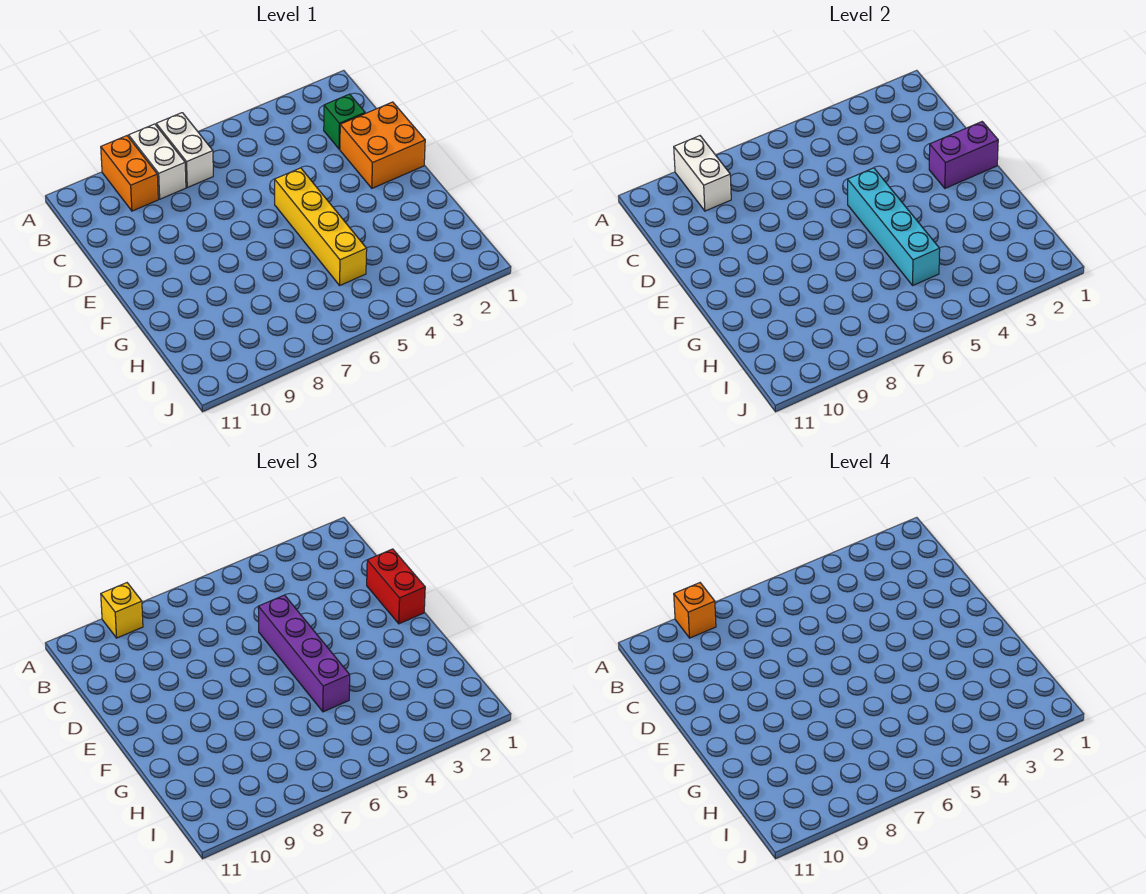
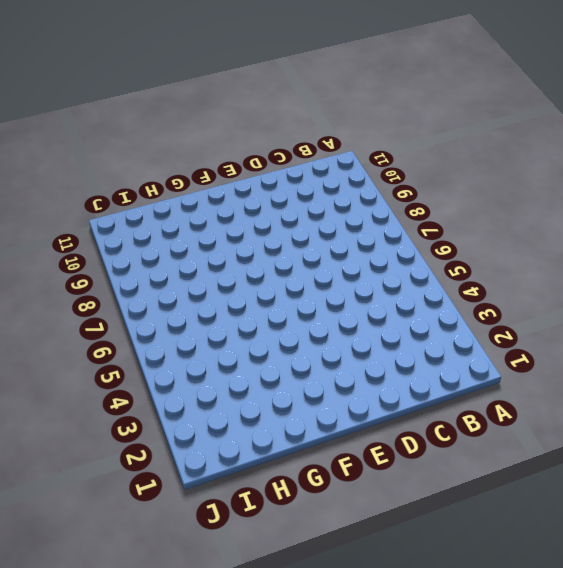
none -> white 1x2 brick [156,113,213,187]
none -> white 1x2 brick [129,124,186,199]
none -> orange 1x2 brick [101,136,158,211]

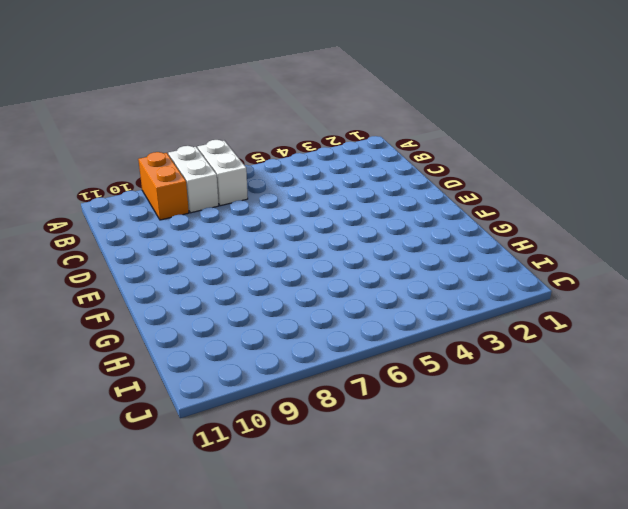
none -> green 1x1 brick [324,94,365,149]
none -> orange 2x2 brick [340,102,425,188]
none -> yellow 1x4 brick [275,168,367,285]

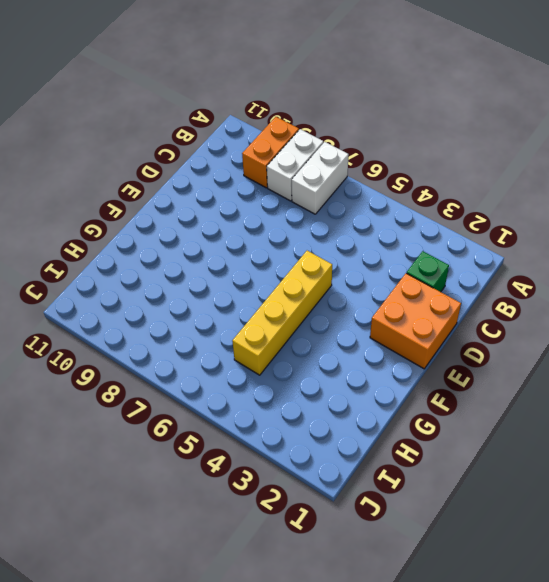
none -> white 1x2 brick [674,136,731,211]
none -> purple 1x2 brick [929,122,998,188]
none -> cyan 1x4 brick [848,168,940,285]

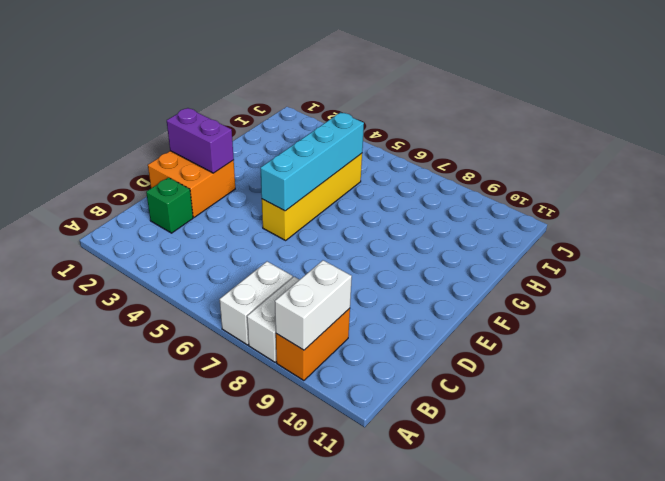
none -> yellow 1x1 brick [101,583,143,638]
none -> red 1x2 brick [367,549,425,624]
none -> purple 1x4 brick [258,595,350,712]

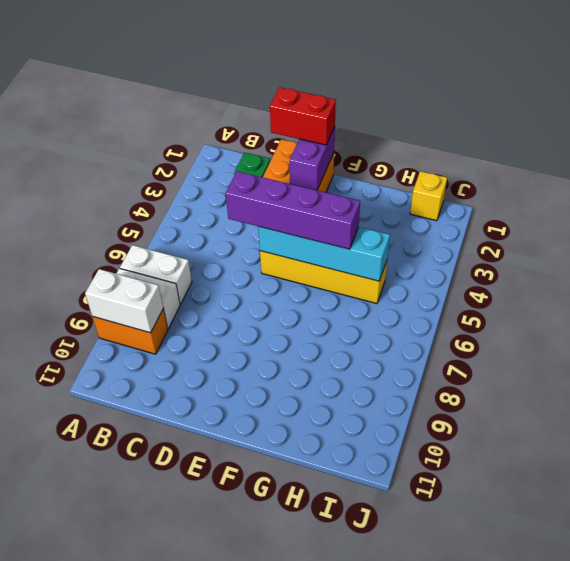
yellow 1x1 brick [410,171,447,221] -> yellow 1x1 brick moved to [101,583,143,638]
none -> orange 1x1 brick [674,583,716,638]

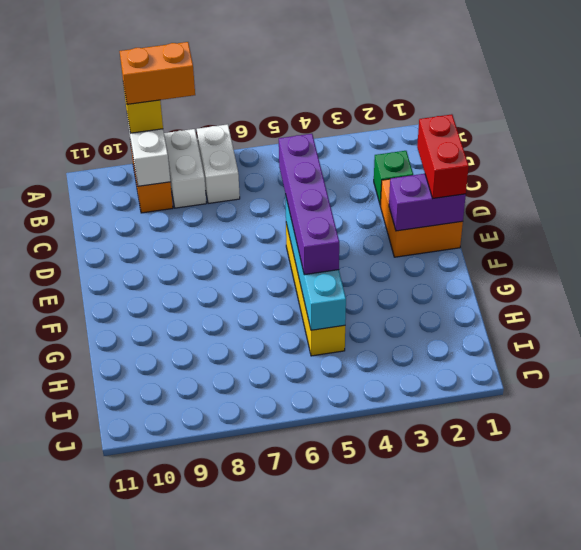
orange 1x2 brick [120,42,195,104] -> orange 1x1 brick [674,583,716,638]

